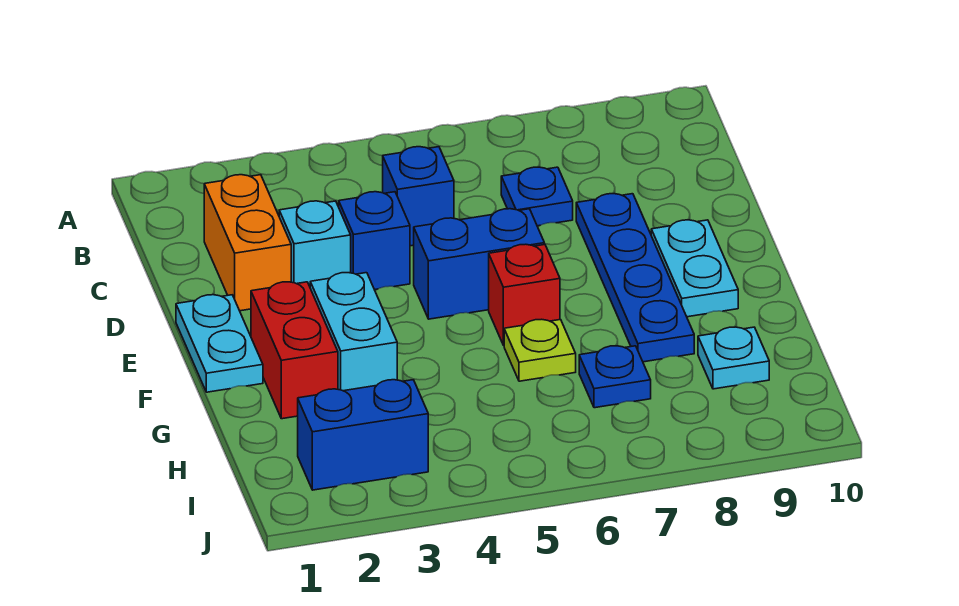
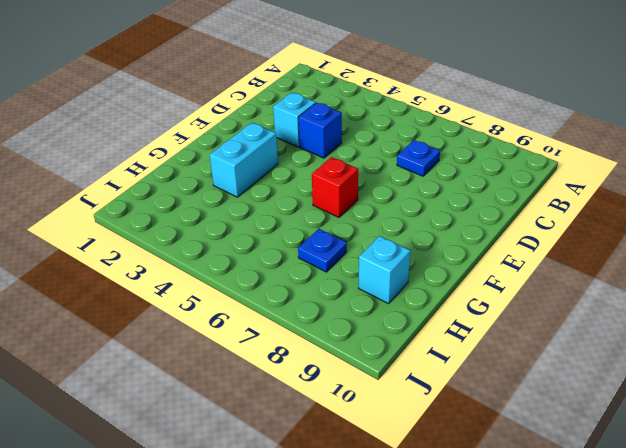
cyan 1x1 brick [359,236,410,304] -> cyan 1x1 plate [698,327,769,389]
none -> orange 1x2 brick [204,175,291,311]
none -> blue 1x1 brick [383,147,454,246]
none -> blue 1x4 plate [576,194,694,362]

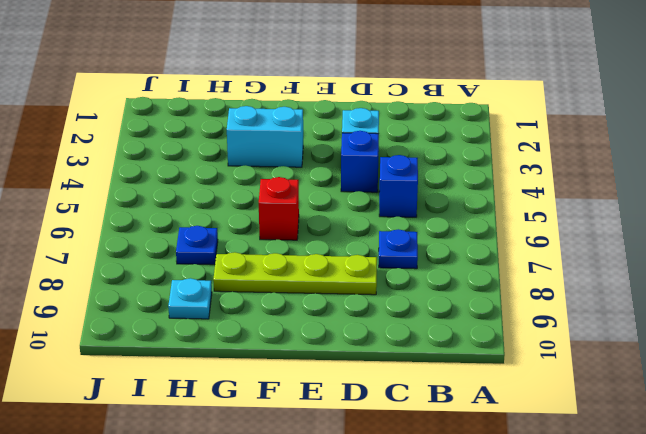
lime 1x4 plate [213,252,377,295] -> blue 1x4 plate [576,194,694,362]
none -> orange 1x2 brick [204,175,291,311]
none -> cyan 1x2 plate [176,295,263,392]
none -> blue 1x2 brick [414,209,544,319]

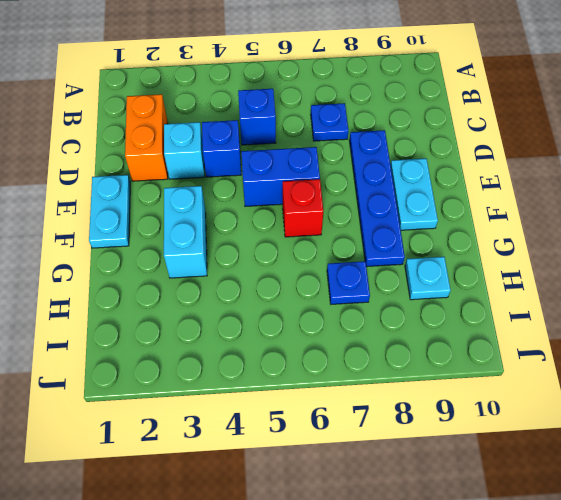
none -> red 1x2 brick [251,282,338,419]
none -> lime 1x1 plate [504,319,576,381]
none -> blue 1x2 brick [298,380,428,490]

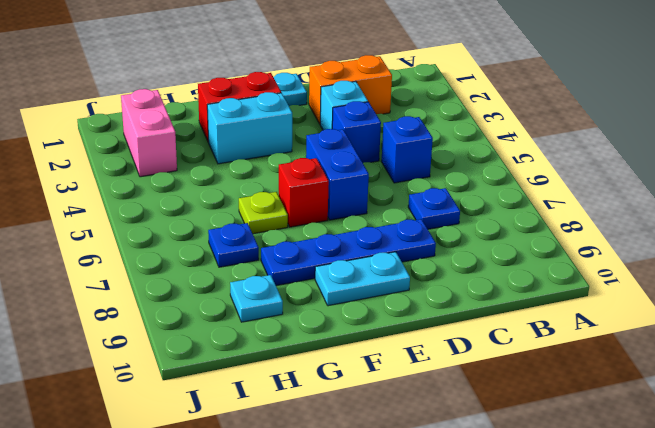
pink 1x2 brick [121,89,177,177] -> blue 1x2 brick [298,380,428,490]

